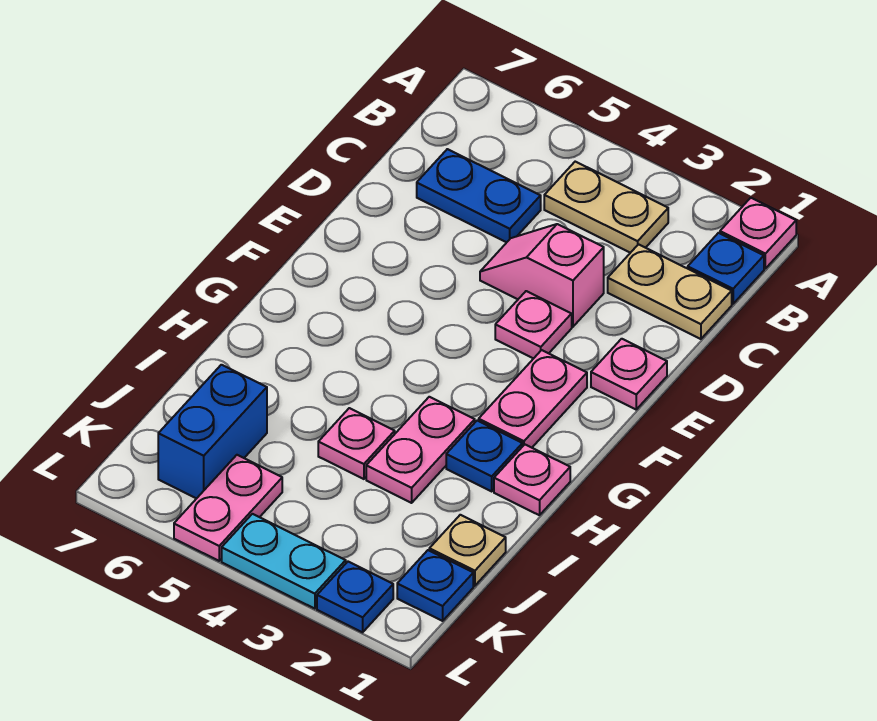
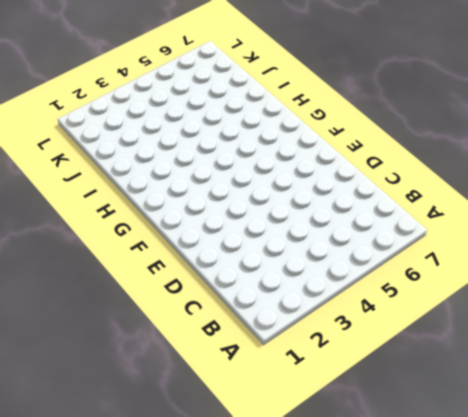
none -> pink 1x1 plate [720,198,796,268]
none -> blue 1x1 plate [688,233,764,304]
none -> tan 1x2 plate [544,162,668,253]

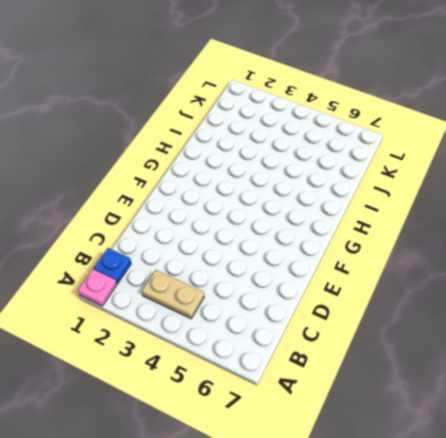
none -> tan 1x2 plate [608,244,732,339]
none -> blue 1x2 plate [417,149,541,242]
none -> pink 1x2 slope [480,224,604,327]

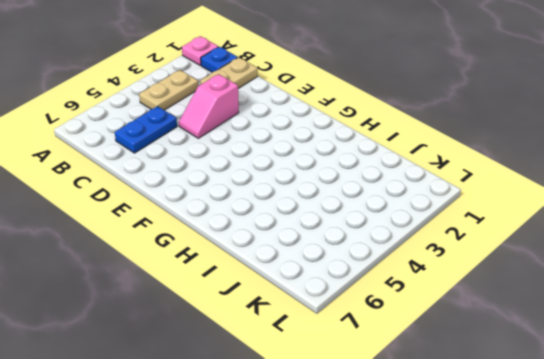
none -> pink 1x1 plate [591,339,667,409]
none -> pink 1x1 plate [495,291,572,359]
none -> pink 1x2 plate [479,350,587,448]

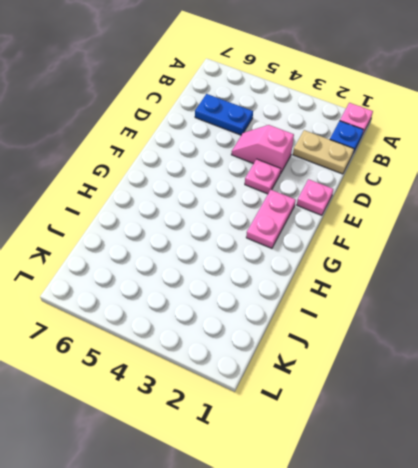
none -> tan 1x2 plate [544,162,668,253]
none -> pink 1x1 plate [494,445,570,515]
none -> blue 1x1 plate [446,421,522,491]

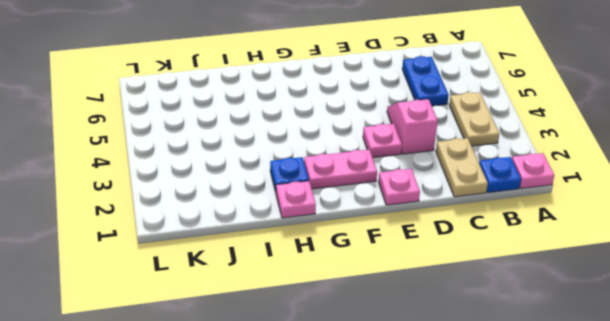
none -> pink 1x2 plate [366,397,475,503]
none -> pink 1x1 plate [318,408,395,479]
none -> tan 1x1 plate [429,515,506,586]

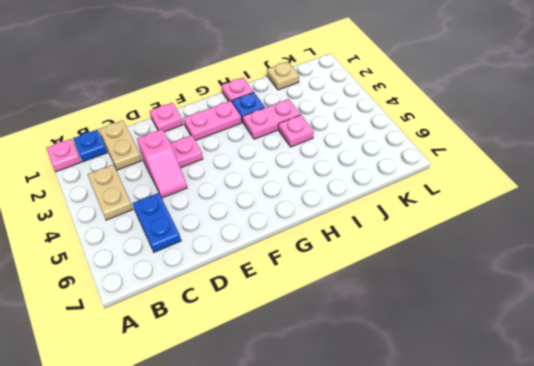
none -> blue 1x2 brick [158,365,267,499]
none -> blue 1x1 plate [397,550,473,621]
none -> pink 1x2 plate [174,455,282,561]

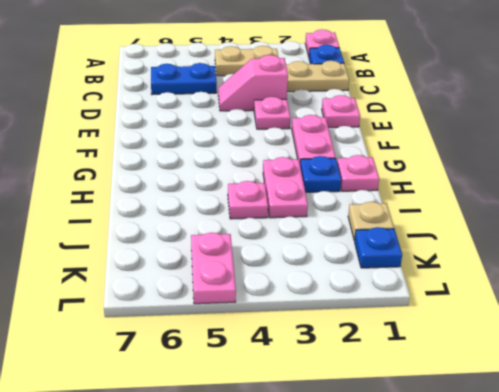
none -> blue 1x2 brick [158,365,267,499]
none -> blue 1x1 plate [317,562,393,632]
none -> cyan 1x2 plate [222,514,346,609]

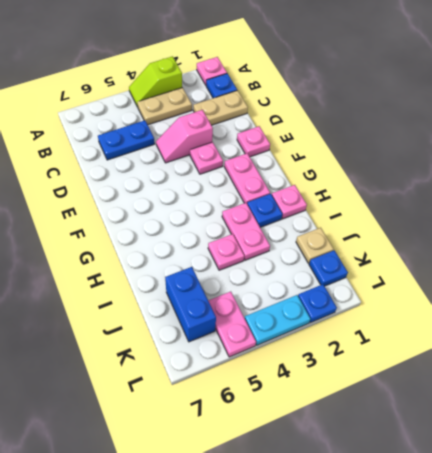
lime 1x2 slope [129,56,182,107] -> none

